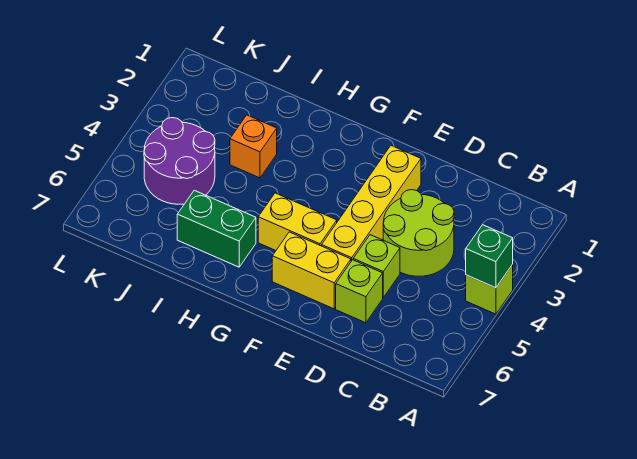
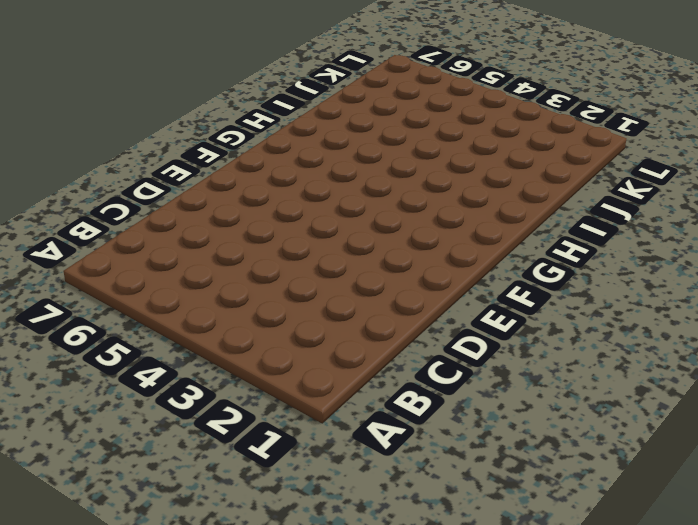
none -> lime 1x1 brick [466,265,513,314]
none -> lime 2x2 round brick [383,190,454,276]

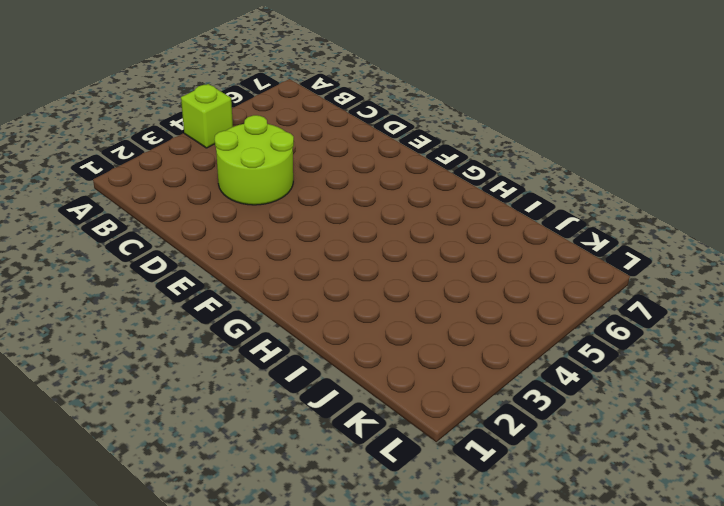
none -> lime 1x1 brick [353,235,400,297]
none -> lime 1x1 brick [336,260,383,323]

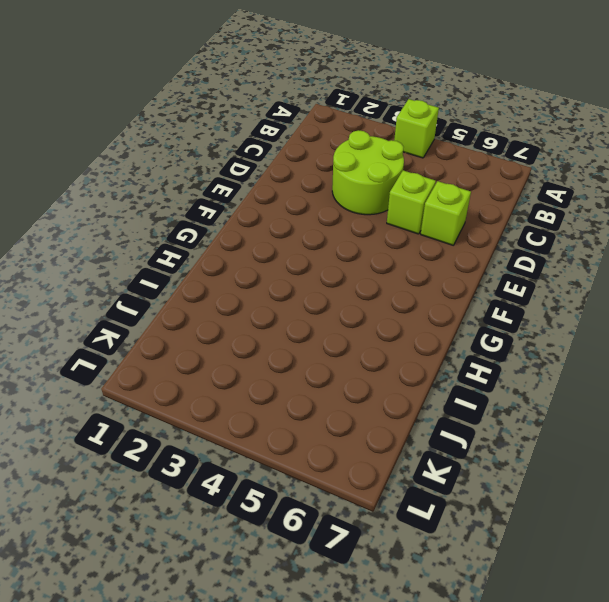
none -> yellow 1x4 brick [322,146,421,261]
none -> yellow 1x2 brick [272,232,351,309]

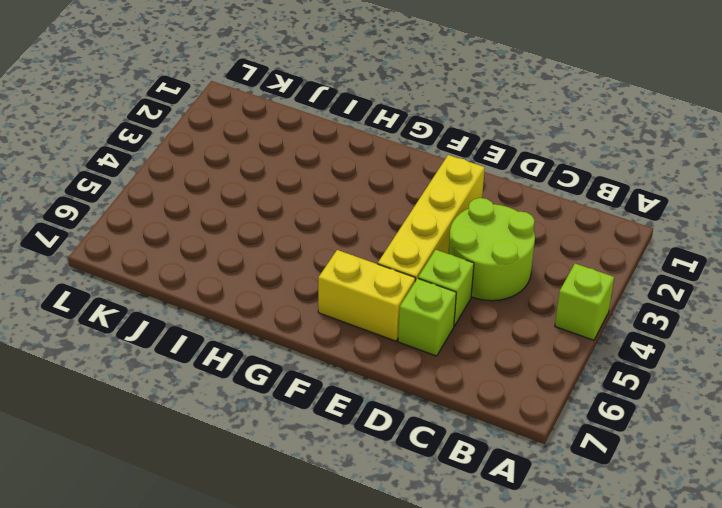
none -> yellow 1x2 brick [258,193,337,250]
none -> green 1x2 brick [177,190,256,267]

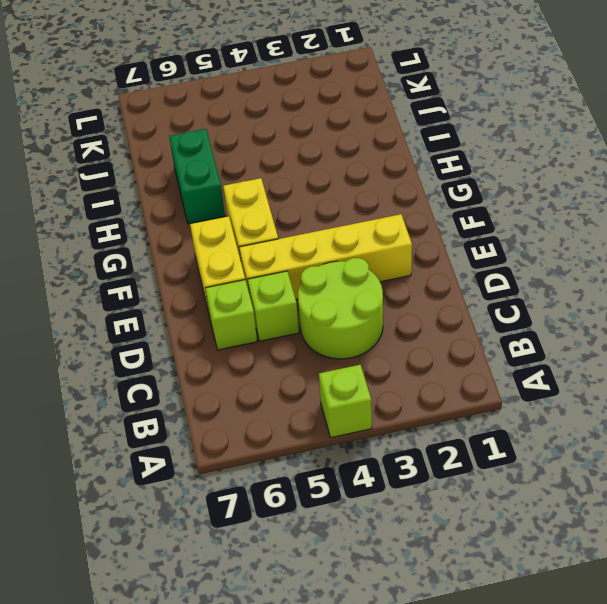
none -> orange 1x1 brick [230,115,277,178]
none -> purple 2x2 round brick [144,118,215,204]

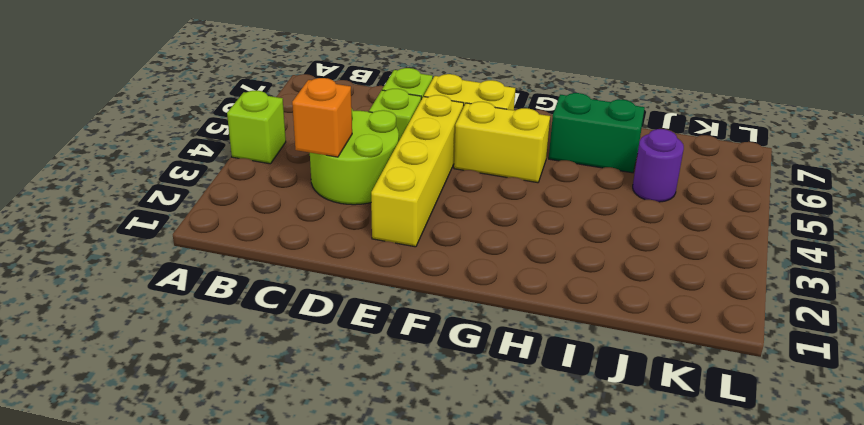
orange 1x1 brick [292,78,352,157] -> orange 1x1 brick moved to [230,115,277,178]
purple 1x1 round brick [633,129,684,202] -> purple 2x2 round brick [144,118,215,204]
none -> green 1x1 brick [466,225,513,288]

